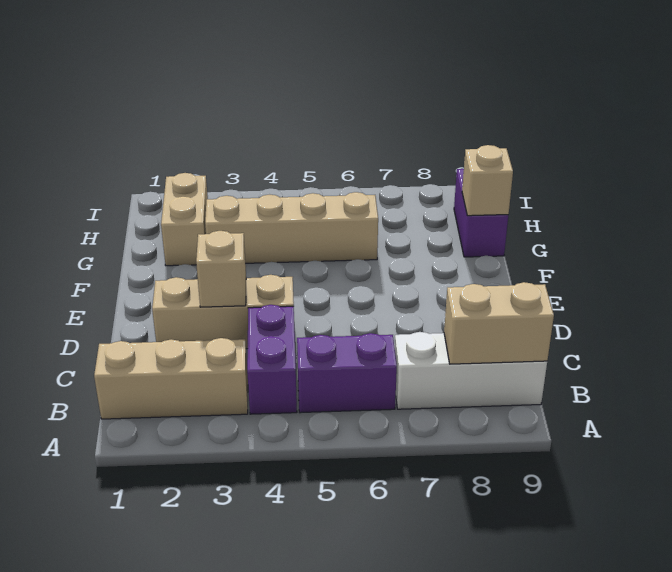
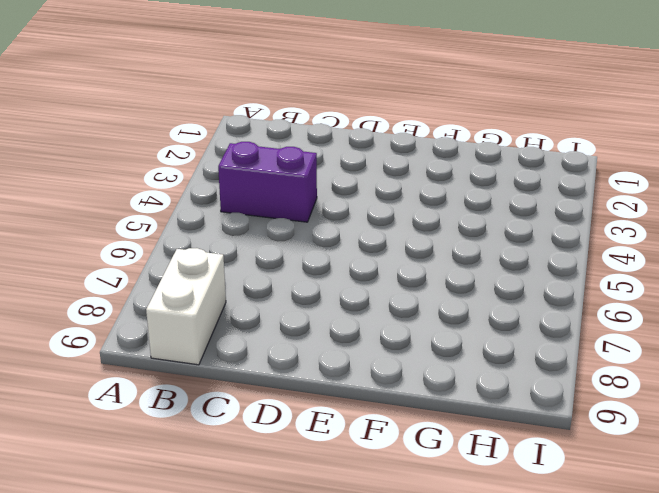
white 1x2 brick [146,248,226,365] -> white 1x3 brick [395,332,547,409]
none -> tan 1x3 brick [94,338,248,419]
none -> purple 1x2 brick [297,333,397,413]

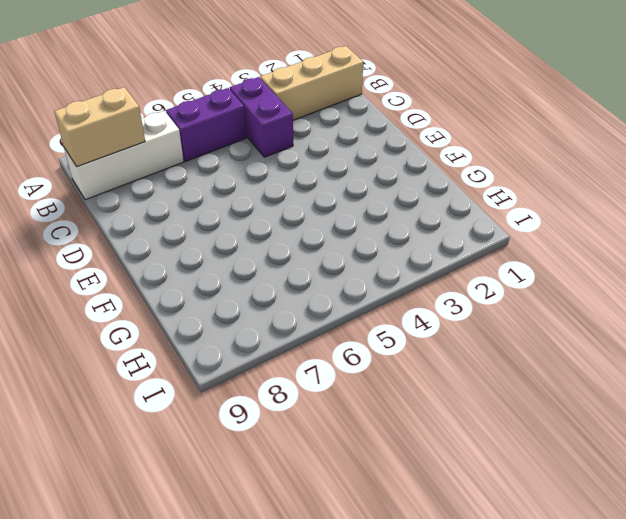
none -> tan 1x3 brick [152,275,294,349]
none -> tan 1x2 brick [161,173,208,266]

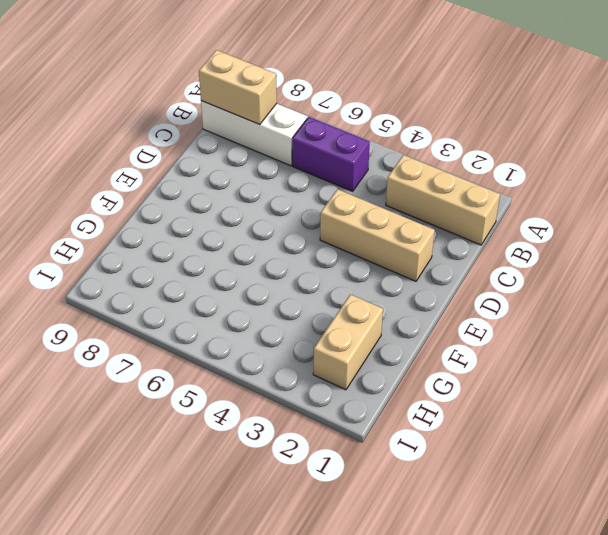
none -> purple 1x2 brick [247,305,297,414]
none -> tan 1x4 brick [205,192,378,263]

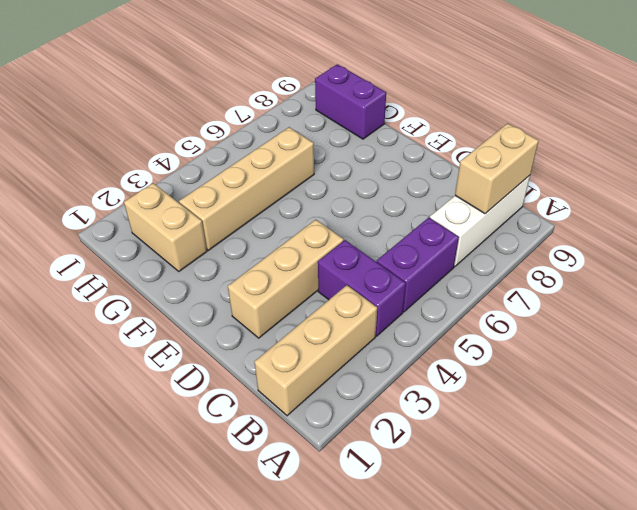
none -> tan 1x1 brick [196,231,246,307]
none -> tan 1x1 brick [462,145,513,216]

